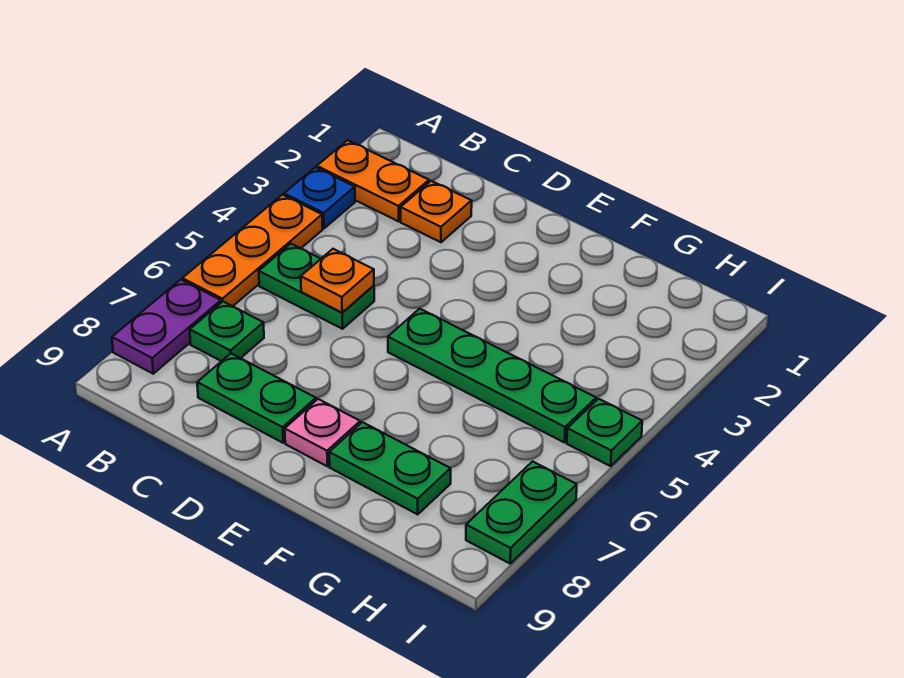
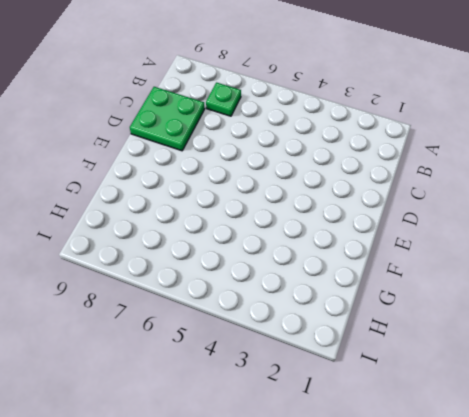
green 2x2 plate [130,87,205,151] -> green 1x2 plate [197,353,316,443]
none -> orange 1x2 plate [317,140,429,221]
none -> blue 1x1 plate [284,167,355,228]
none -> orange 1x3 plate [182,195,323,306]

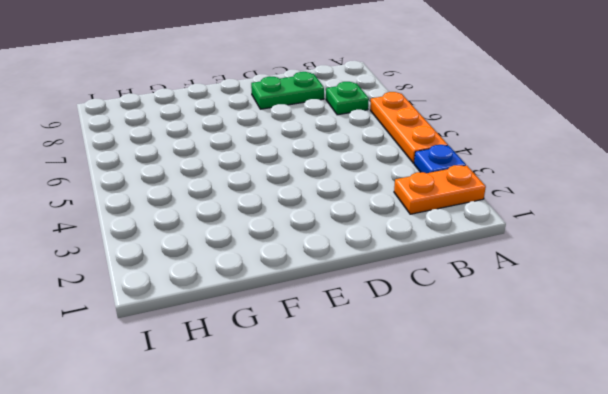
none -> purple 1x2 plate [112,280,221,374]
none -> green 1x2 plate [259,244,374,329]
none -> orange 1x1 plate [401,181,472,242]

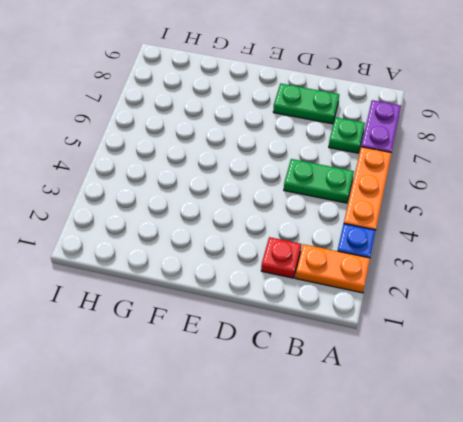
red 1x1 plate [261,237,301,278] -> orange 1x1 plate [401,181,472,242]
none -> green 1x4 plate [388,309,596,443]
none -> pink 1x1 plate [285,399,360,466]
none -> green 1x2 plate [329,422,451,515]

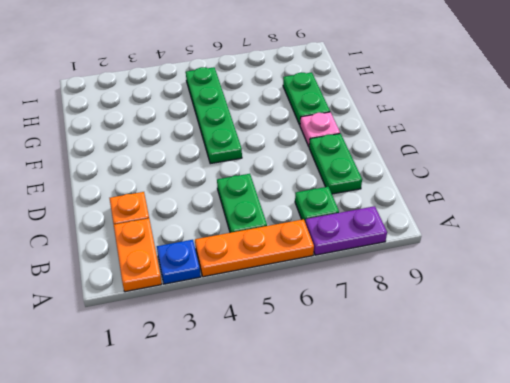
none -> green 1x1 plate [567,399,642,466]
none -> green 1x2 plate [466,461,577,564]
none -> orange 1x1 plate [301,249,374,313]

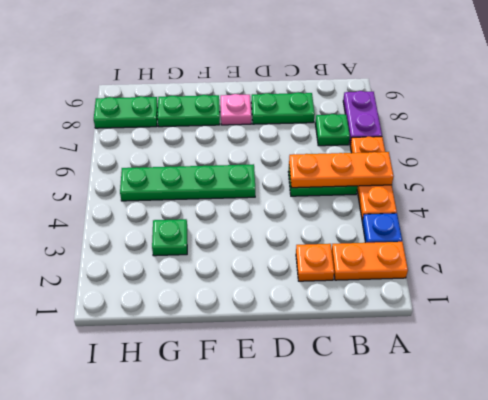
orange 1x3 plate [289,152,393,188] -> orange 1x1 plate [301,249,374,313]
green 1x1 plate [152,219,187,256] -> green 1x1 plate moved to [567,399,642,466]
green 1x2 plate [94,96,158,128] -> green 1x2 plate turned to [466,461,577,564]

